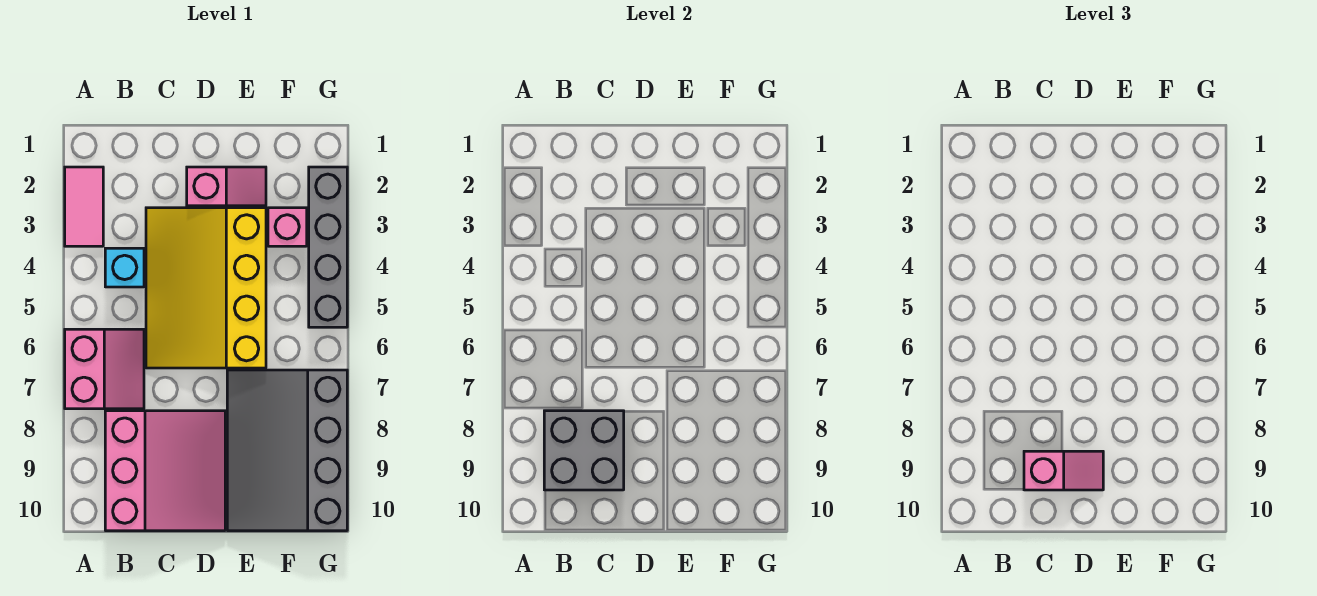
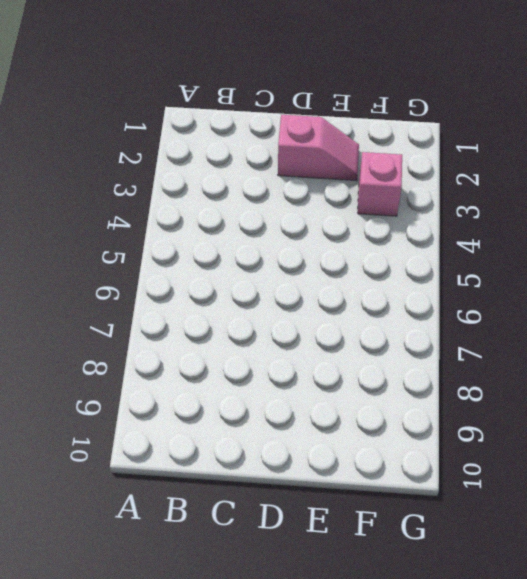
none -> pink 1x2 tile [65,167,103,246]
none -> pink 2x2 slope [65,329,144,409]

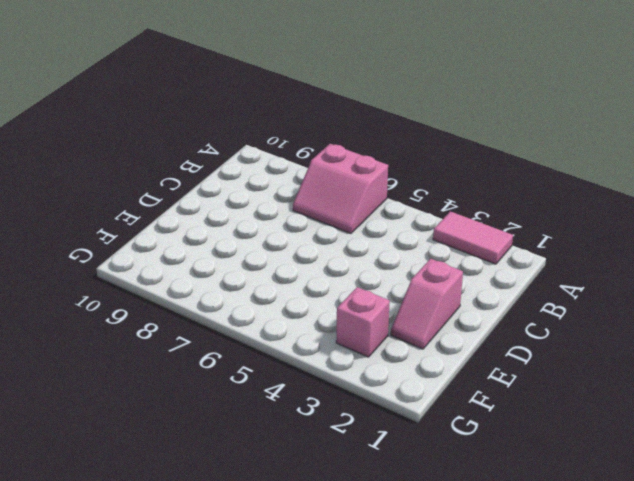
none -> cyan 1x1 brick [105,248,144,287]
none -> pink 3x3 slope [105,411,225,531]

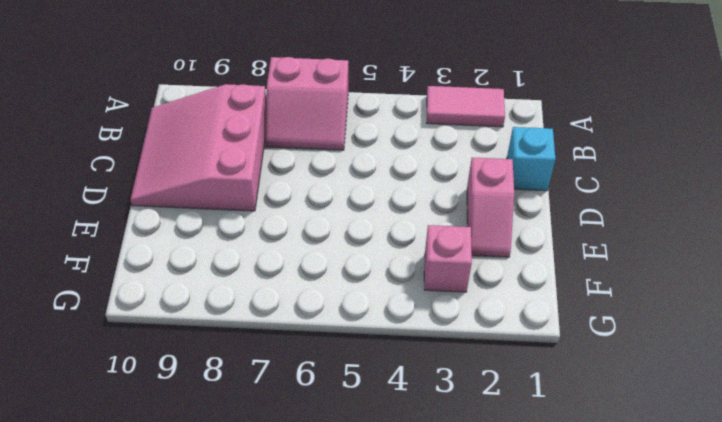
pink 3x3 slope [130,84,266,211] -> pink 3x3 slope turned to [105,411,225,531]
cyan 1x1 brick [507,127,555,191] -> cyan 1x1 brick moved to [105,248,144,287]
none -> yellow 3x4 slope [146,208,266,368]
none -> grey 3x4 slope [227,370,347,531]

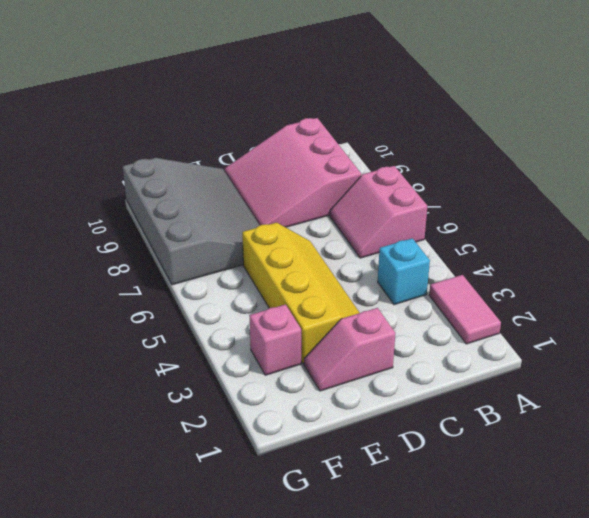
yellow 2x4 slope [242,222,360,364] -> yellow 3x4 slope [146,208,266,368]
none -> grey 1x4 brick [309,167,347,327]
none -> grey 2x2 brick [544,411,624,490]

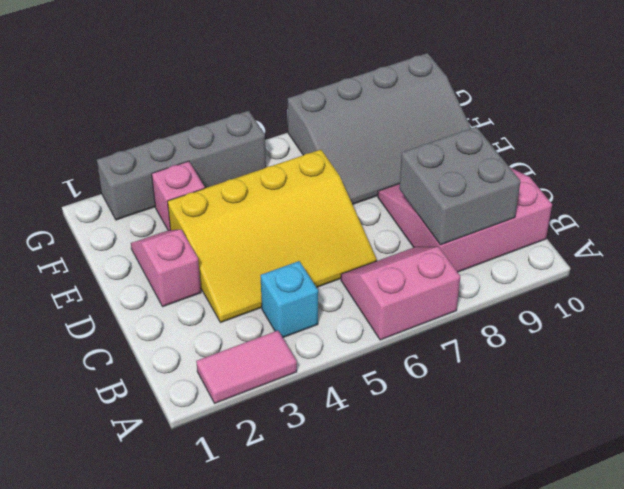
none -> pink 1x2 slope [1024,451,1103,490]

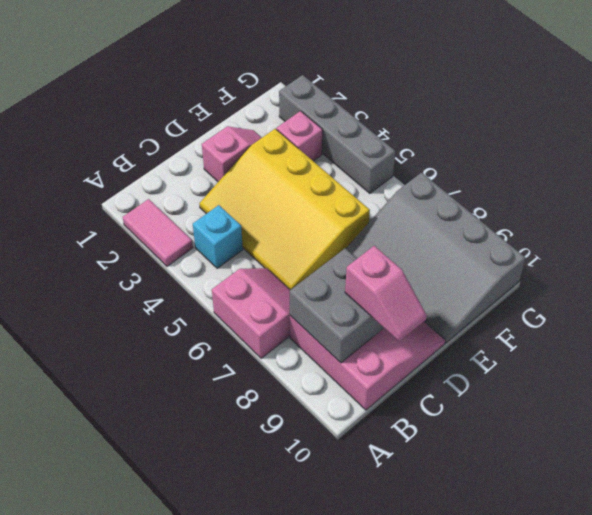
pink 1x2 slope [345,246,427,341] -> pink 1x2 slope turned to [1024,451,1103,490]

